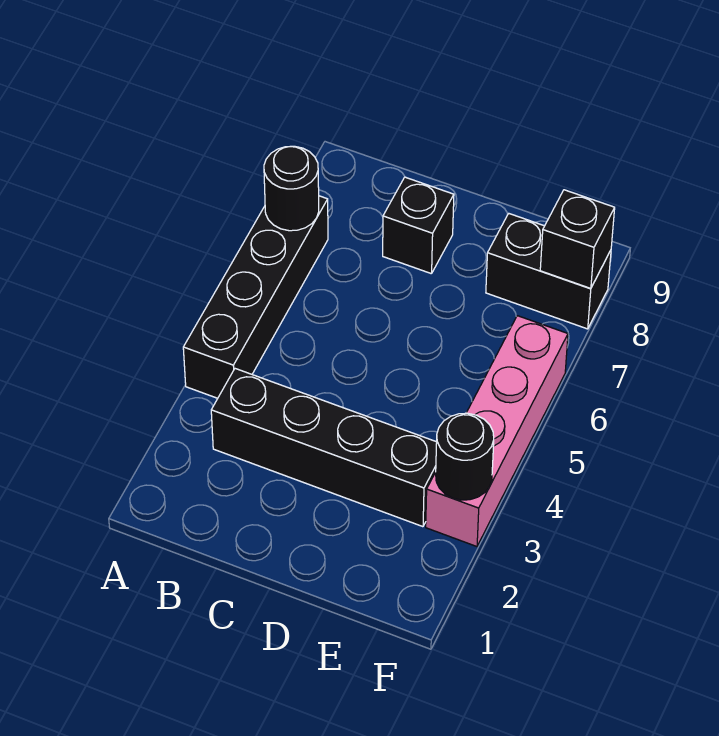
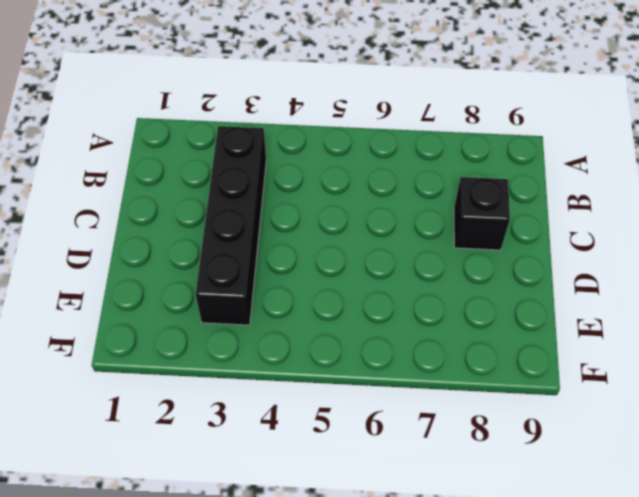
none -> black 1x4 brick [183,196,328,398]
none -> black 1x2 brick [486,214,611,329]

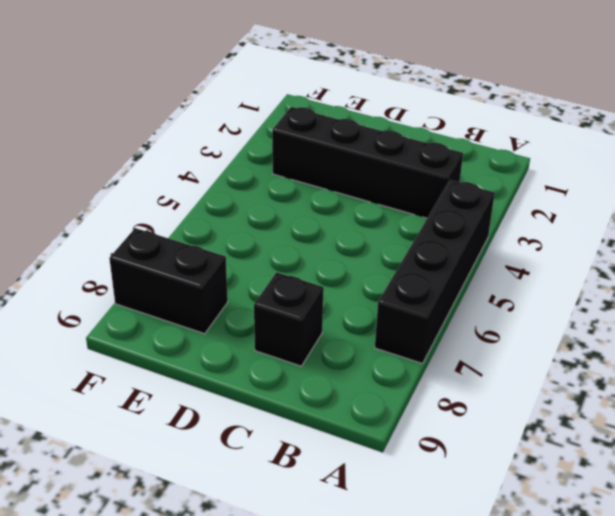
none -> pink 1x4 brick [426,316,568,547]
none -> black 1x1 round brick [264,146,319,231]

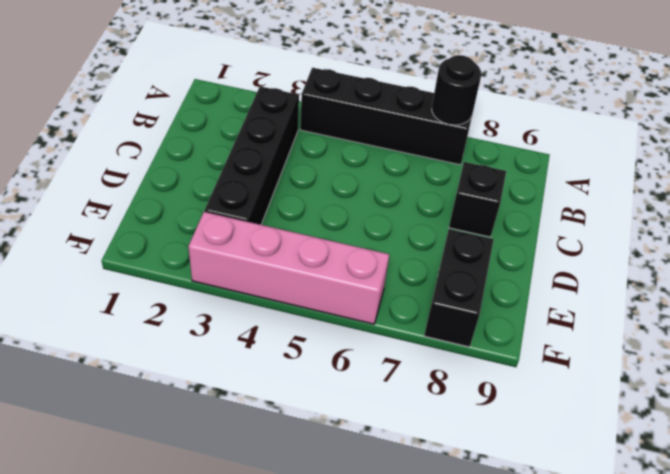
none -> black 1x1 round brick [436,413,494,500]
none -> black 1x1 brick [540,190,615,288]

